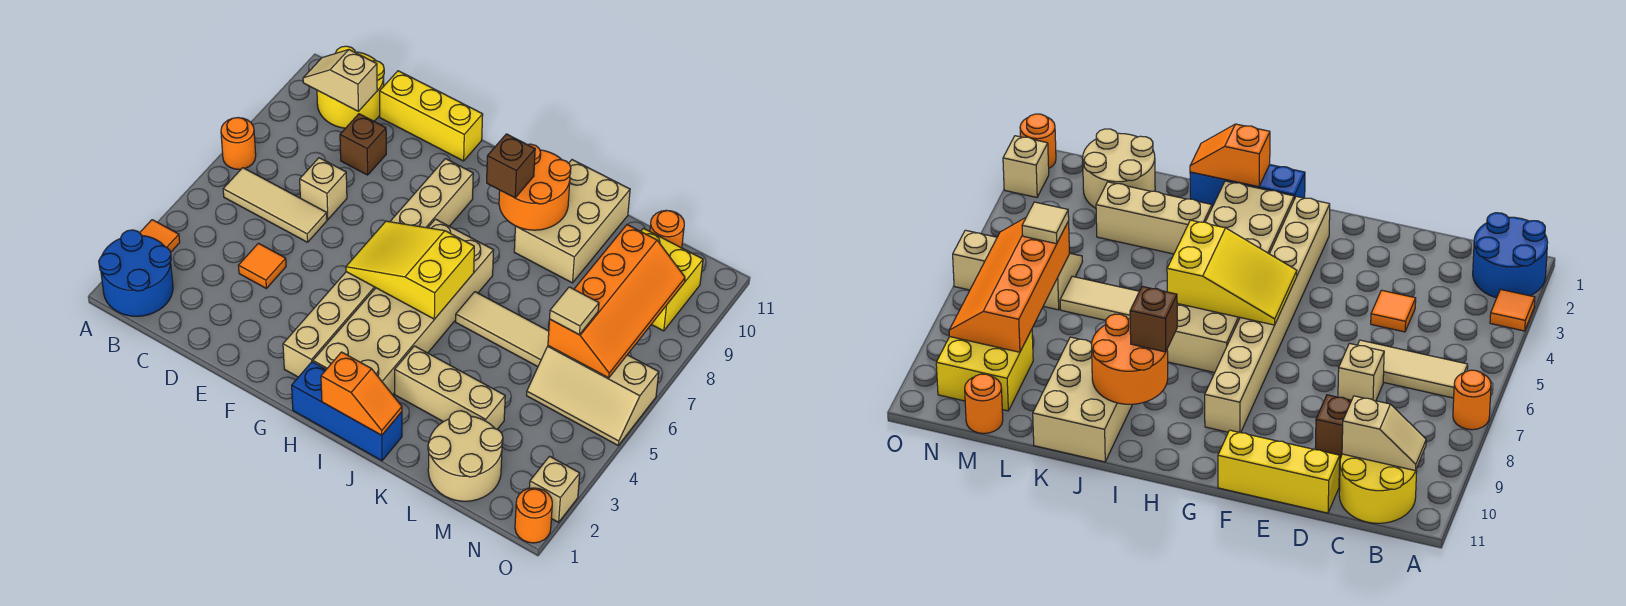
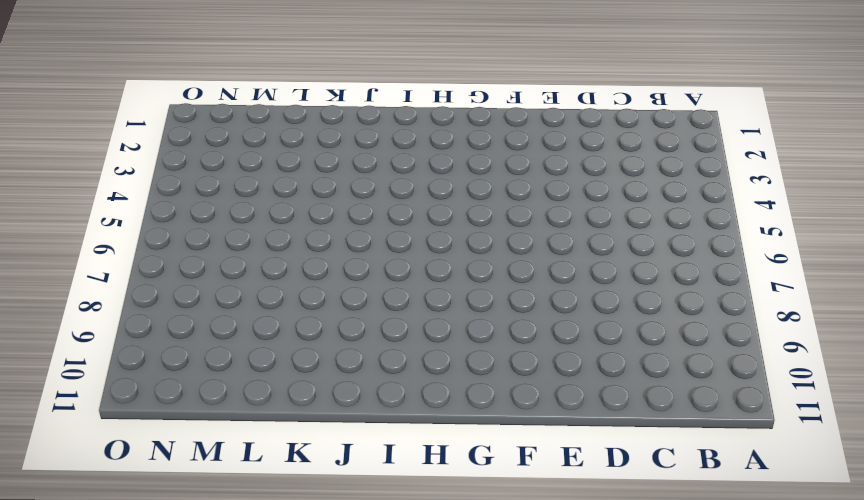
none -> blue 2x2 round brick [99,230,173,316]
none -> orange 1x1 tile [140,220,180,253]
none -> orange 1x1 round brick [221,118,256,169]

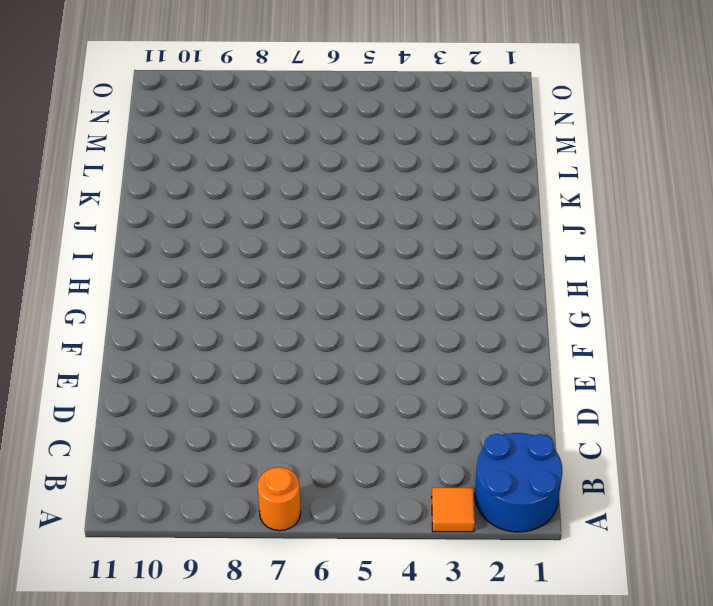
none -> tan 1x3 tile [223,168,327,242]
none -> yellow 2x2 round brick [317,46,384,128]
none -> orange 1x1 tile [239,243,286,288]

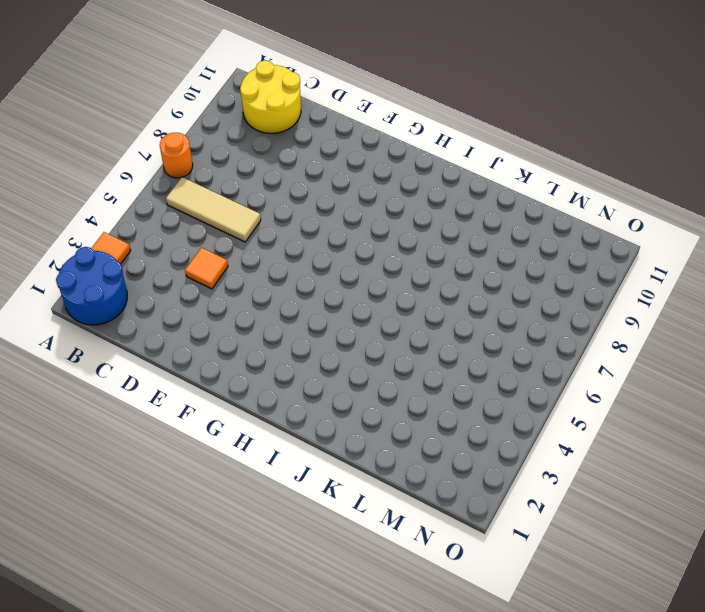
none -> tan 1x1 brick [300,158,347,220]
none -> brown 1x1 brick [340,114,386,175]
none -> yellow 1x3 brick [380,71,483,161]

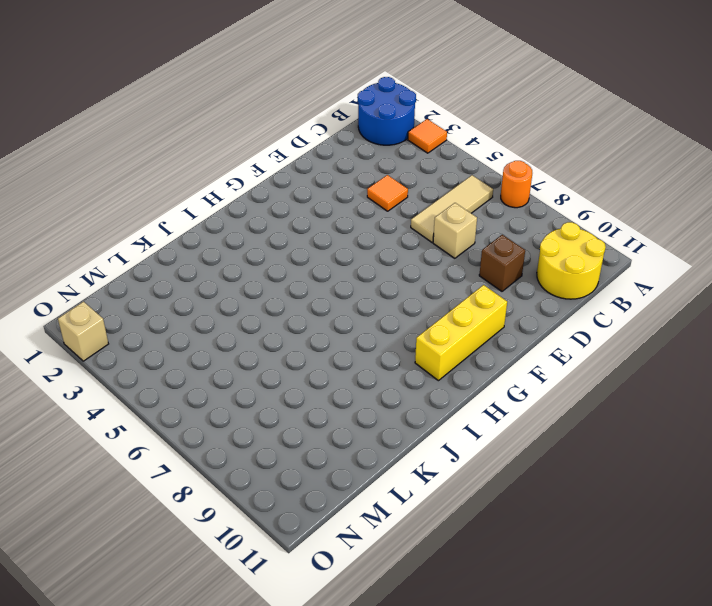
yellow 1x3 brick [415,285,507,381] -> yellow 1x3 brick moved to [380,71,483,161]
none -> tan 1x8 brick [283,159,473,377]
none -> blue 1x3 brick [292,362,402,461]
none -> tan 2x6 brick [313,219,494,395]

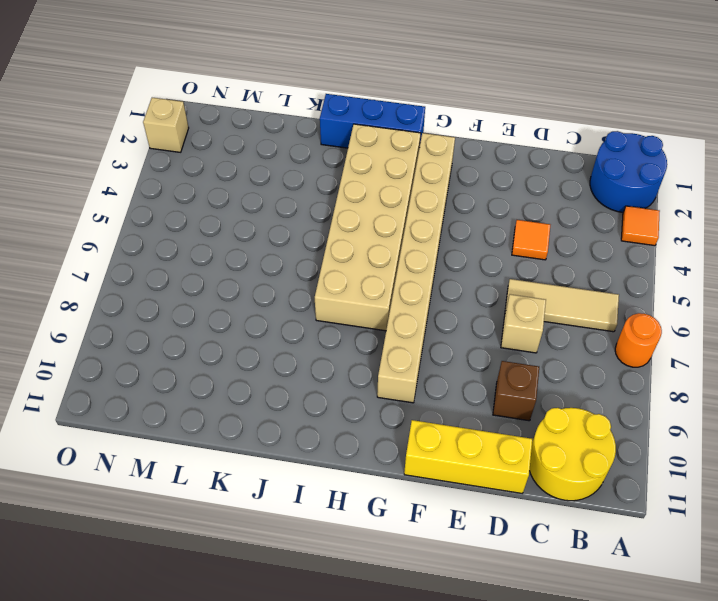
none -> tan 1x3 brick [395,346,505,429]
none -> tan 1x3 tile [456,292,549,367]
none -> tan 2x3 brick [514,160,630,283]

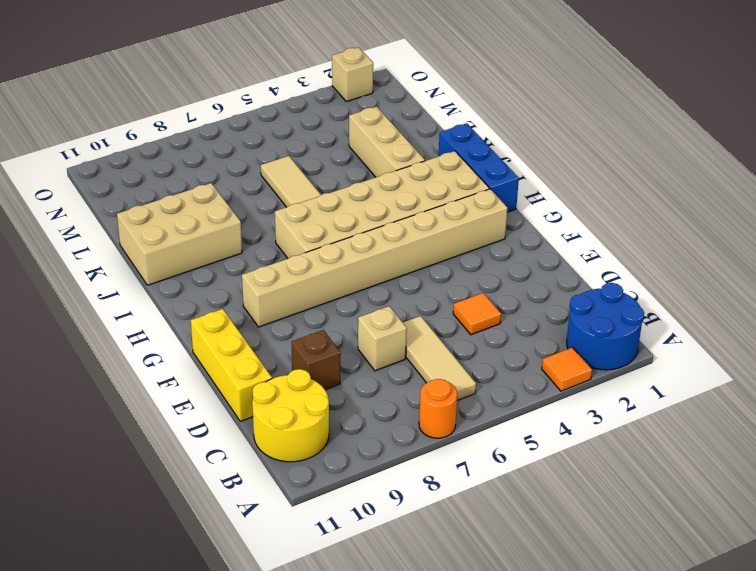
none -> tan 2x2 round brick [428,411,503,501]
none -> tan 2x3 slope [527,346,659,445]
none -> yellow 2x2 brick [641,228,703,331]

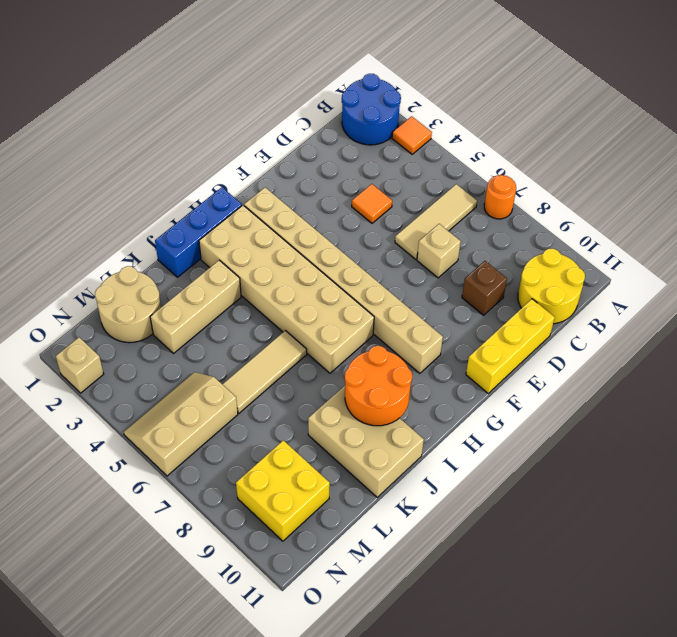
none -> orange 1x1 round brick [650,210,684,248]
none -> orange 1x1 round brick [515,488,552,543]
none -> tan 1x2 slope [303,50,377,111]

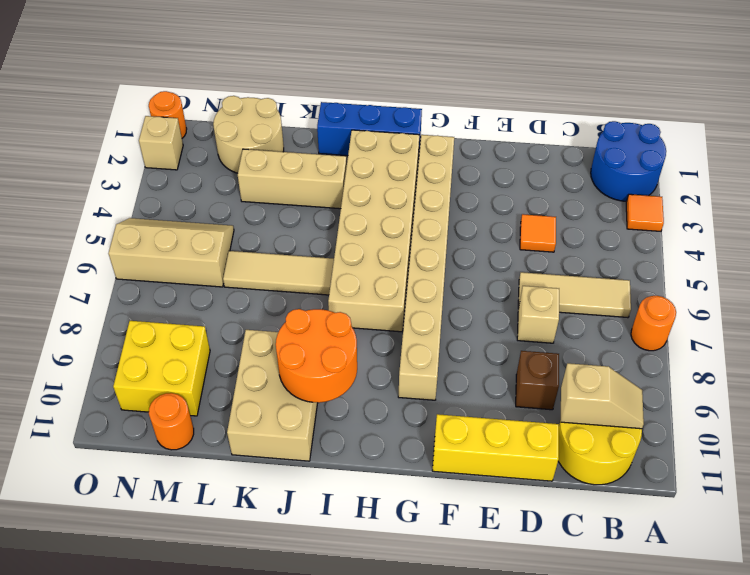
none -> yellow 2x3 slope [346,221,474,319]
none -> orange 1x2 slope [321,352,402,435]
none -> orange 2x4 slope [548,225,685,378]

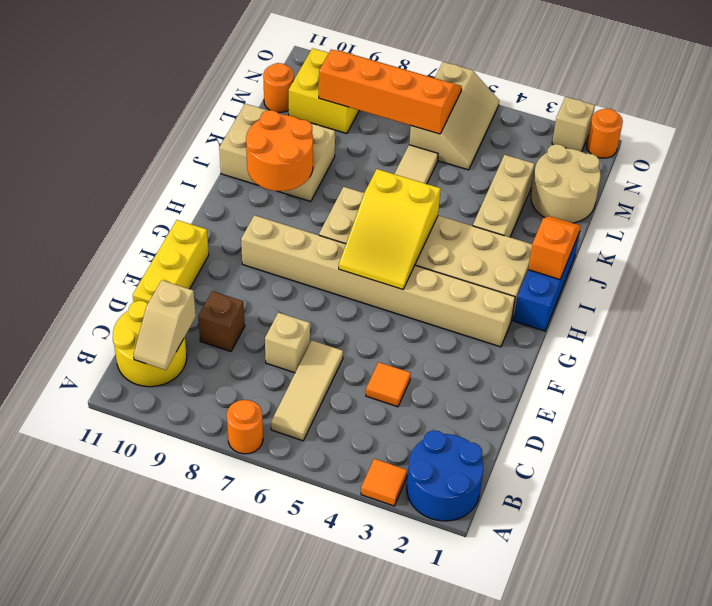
none -> brown 1x1 brick [487,134,535,198]
none -> tan 1x1 tile [550,287,599,334]

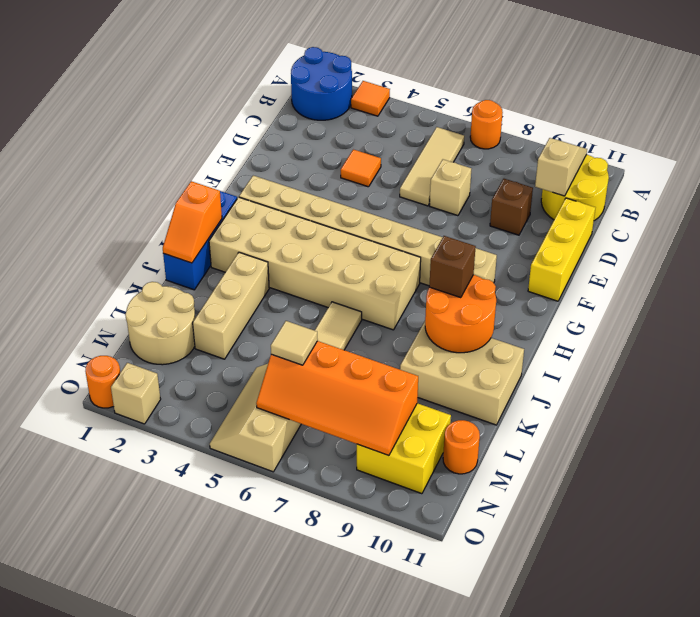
none -> yellow 2x3 slope [346,221,474,319]

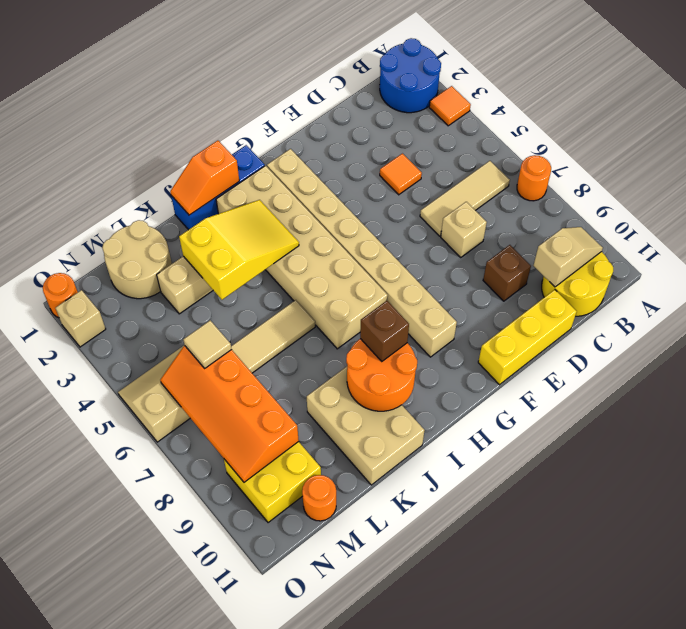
yellow 2x3 slope [179,200,299,300] -> yellow 2x3 slope moved to [346,221,474,319]

